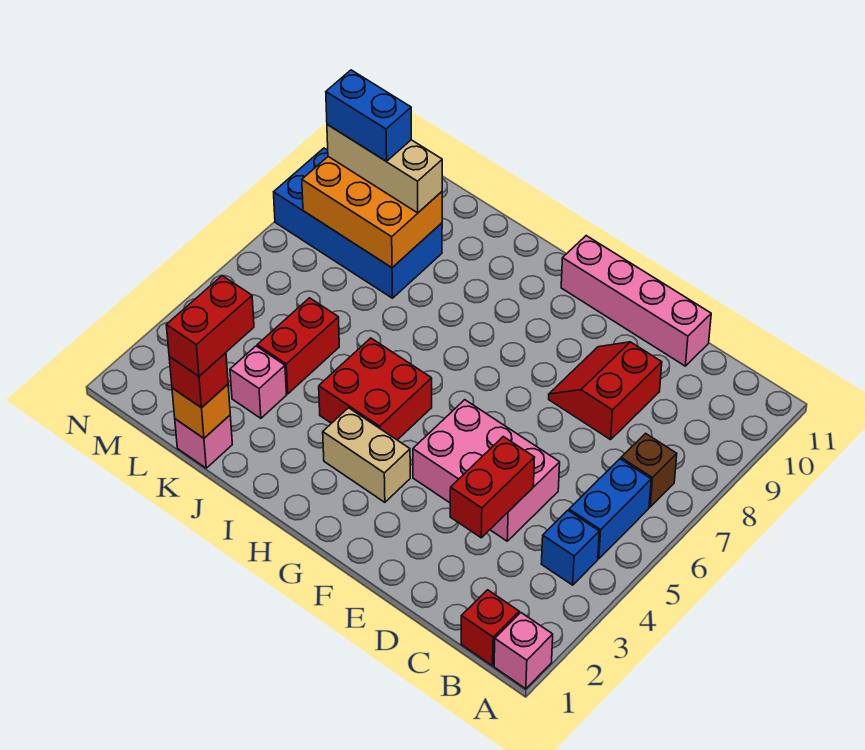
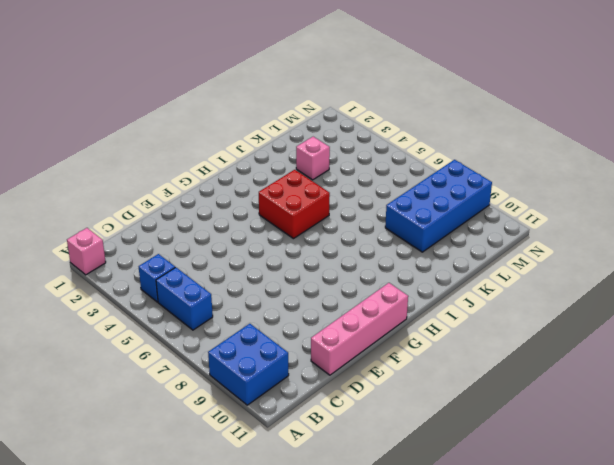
blue 2x2 brick [208,324,289,405] -> none
none -> red 1x1 brick [461,590,519,666]
none -> brown 1x1 brick [621,433,677,507]
none -> pink 2x3 brick [413,400,560,541]

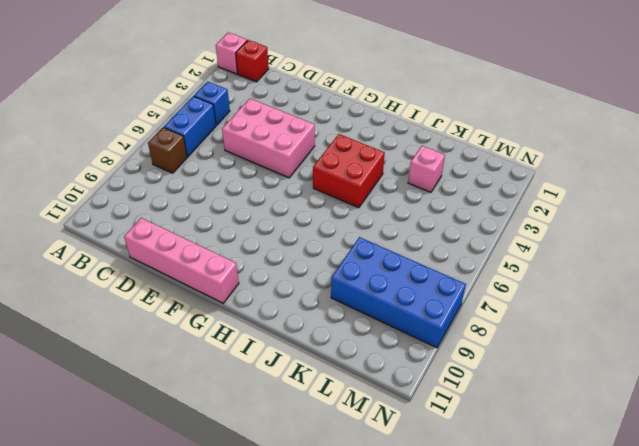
none -> red 2x2 slope [549,342,662,440]
none -> tan 1x2 brick [323,408,410,502]
none -> pink 1x1 brick [175,415,232,468]

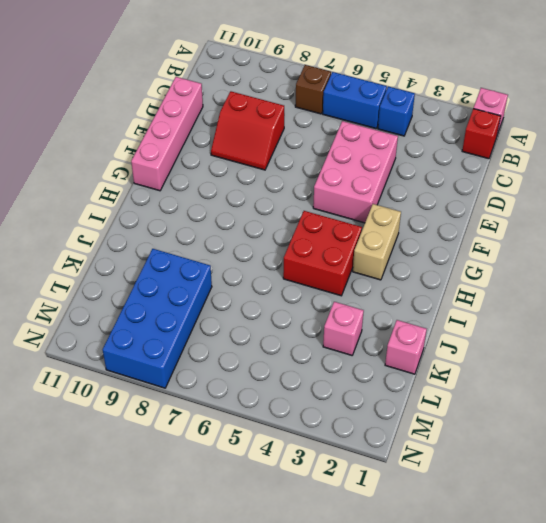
none -> red 1x2 brick [257,298,339,394]
none -> red 1x2 brick [450,437,535,538]
none -> orange 1x1 brick [172,384,230,438]

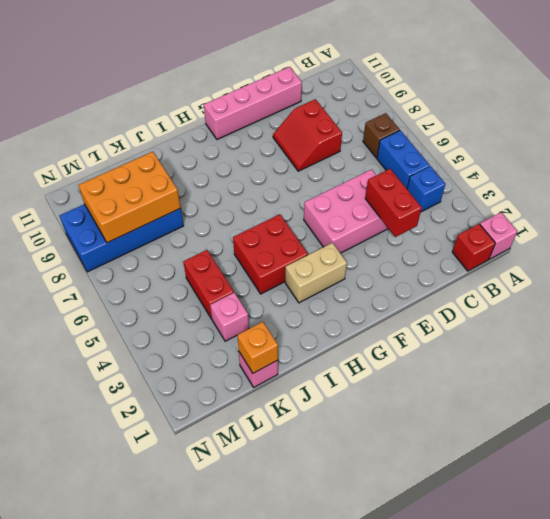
none -> red 1x1 brick [169,353,228,408]
none -> tan 1x3 brick [327,125,442,213]
none -> red 1x2 brick [166,276,254,376]

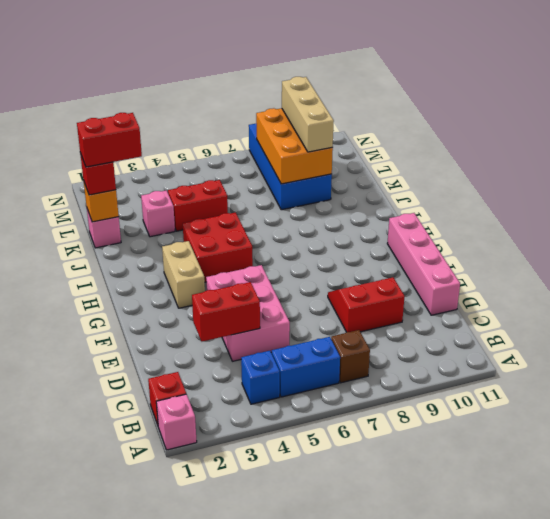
none -> blue 1x2 brick [326,70,411,161]

